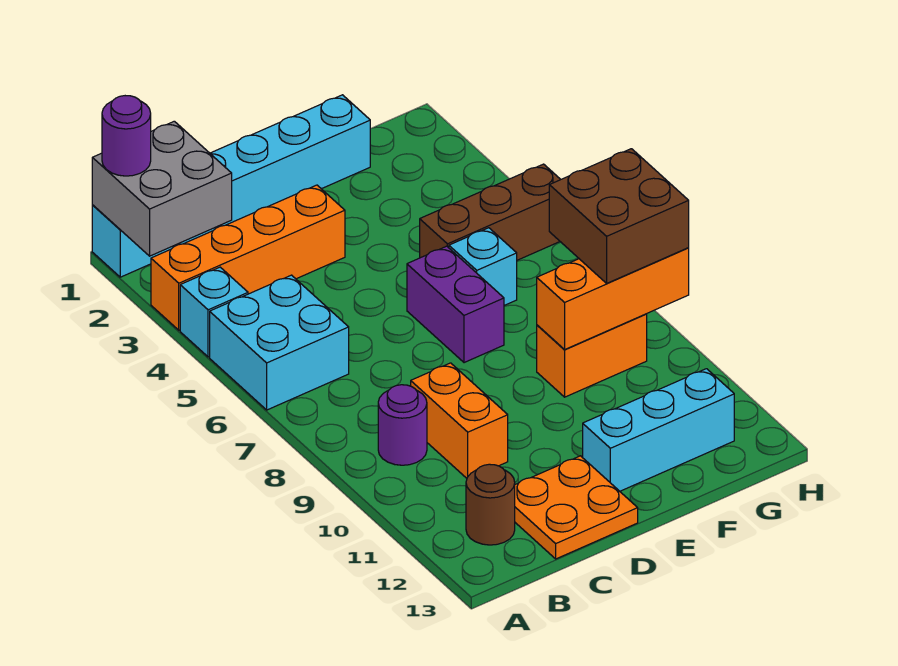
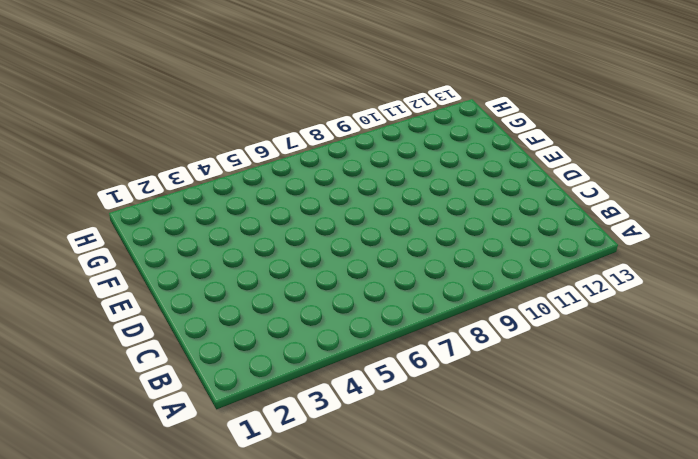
none -> cyan 1x6 brick [92,95,370,277]
none -> orange 1x4 brick [151,185,345,330]
none -> cyan 1x1 brick [180,267,248,357]

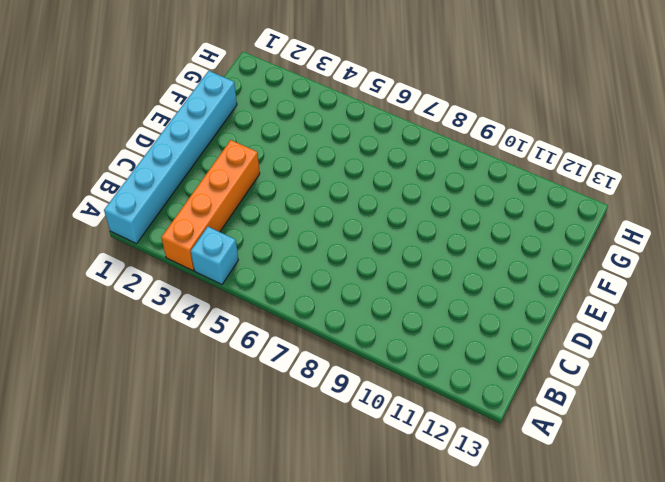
none -> cyan 2x2 brick [210,275,349,410]
none -> purple 1x1 round brick [378,385,427,465]
none -> brown 1x1 round brick [466,464,515,545]

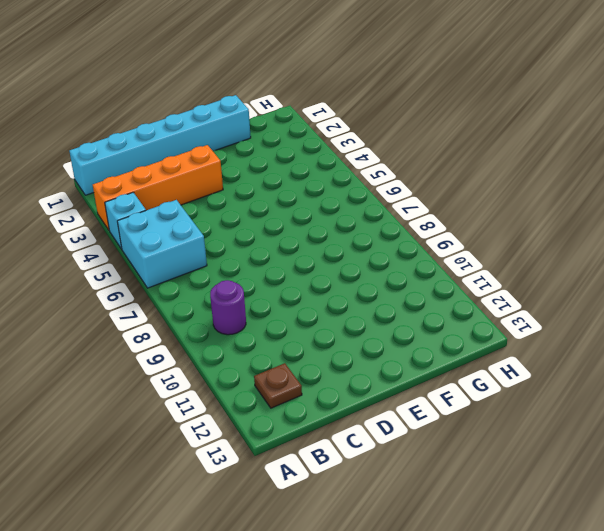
brown 1x1 plate [254,363,302,408] -> brown 1x1 round brick [466,464,515,545]
none -> orange 1x2 brick [411,363,508,478]
none -> orange 2x2 plate [515,456,638,559]
none -> purple 1x2 brick [407,246,504,363]

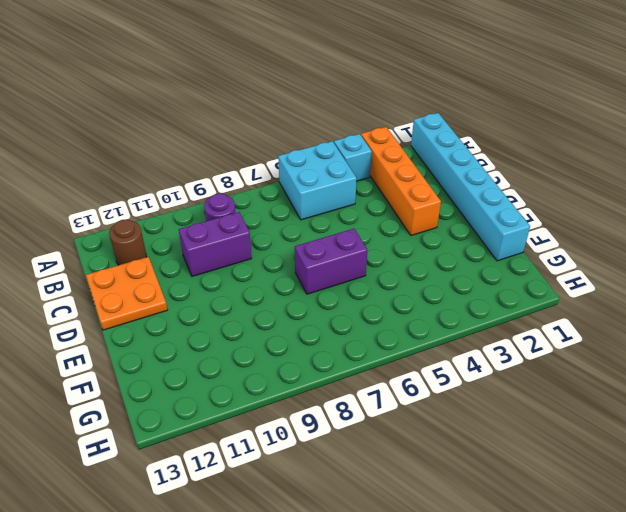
purple 1x2 brick [179,212,252,276] -> orange 1x2 brick [411,363,508,478]
none -> cyan 1x3 brick [583,369,734,491]
none -> brown 1x3 brick [420,164,561,260]
none -> cyan 1x1 brick [449,228,517,305]

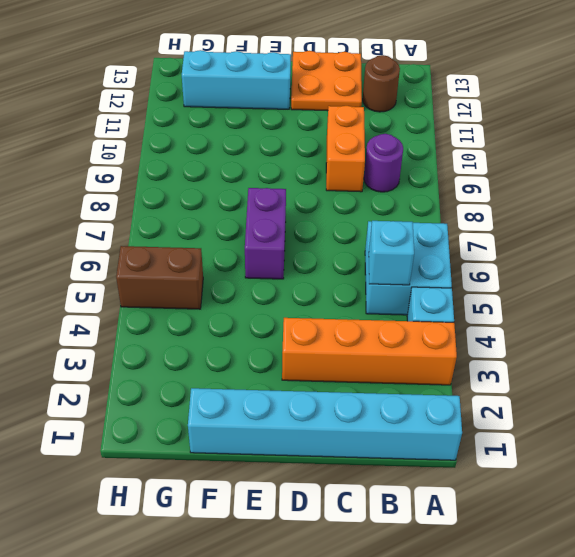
cyan 1x1 brick [369,221,414,285] -> cyan 1x1 brick moved to [449,228,517,305]
brown 1x2 brick [116,246,203,309] -> brown 1x3 brick [420,164,561,260]
none -> orange 1x2 brick [537,314,647,397]
none -> grey 2x2 brick [92,121,232,256]
none -> orange 1x3 brick [537,248,689,349]

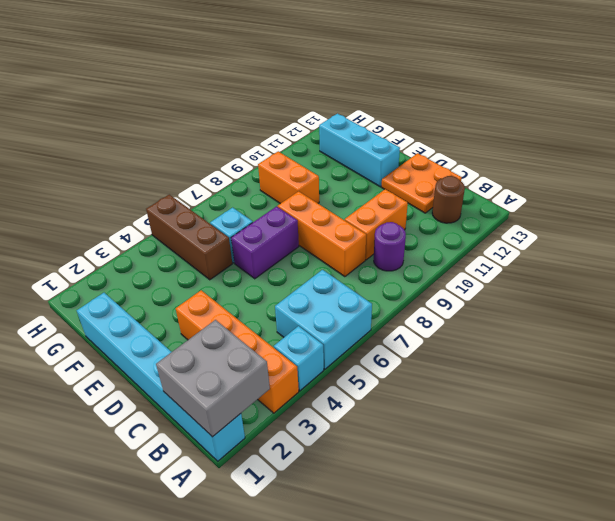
orange 1x3 brick [278,191,366,277] -> orange 1x3 brick moved to [537,248,689,349]
none -> purple 1x1 round brick [102,96,151,176]
none -> brown 2x2 brick [549,149,689,283]

